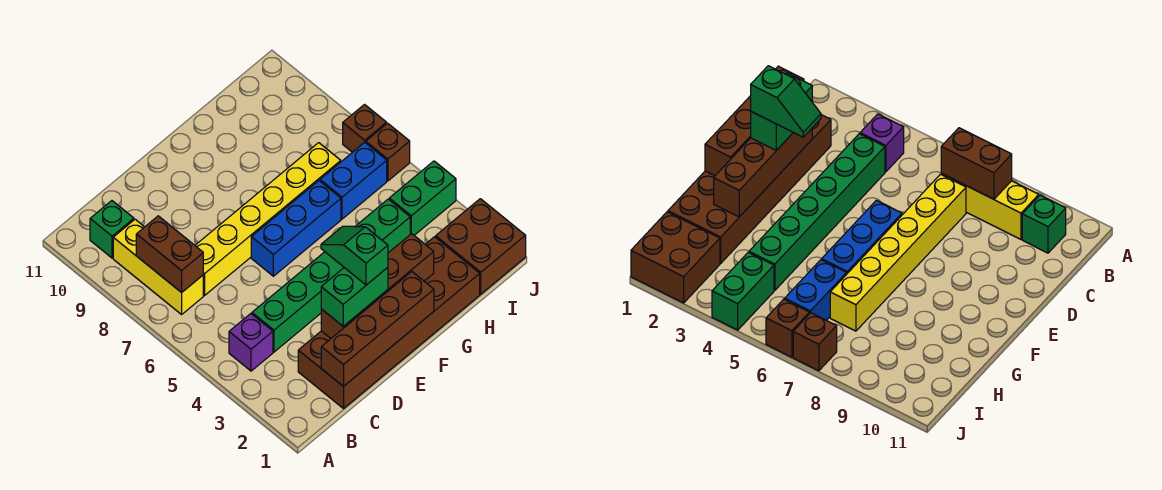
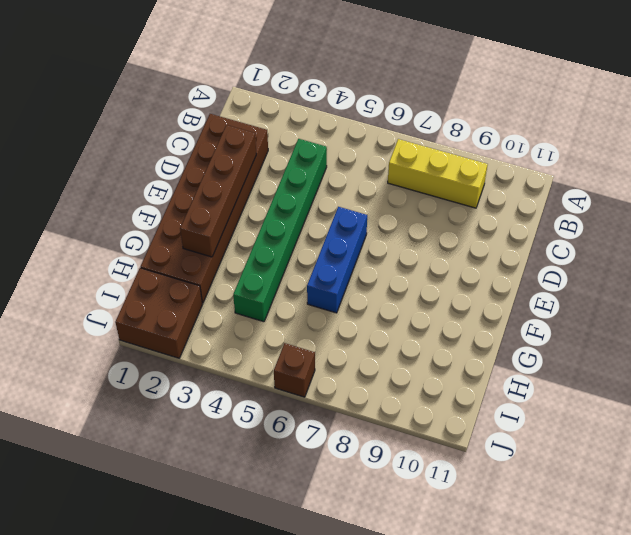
none -> purple 1x1 brick [229,314,273,371]
none -> green 1x1 brick [90,201,134,258]
none -> yellow 1x6 brick [195,143,341,295]

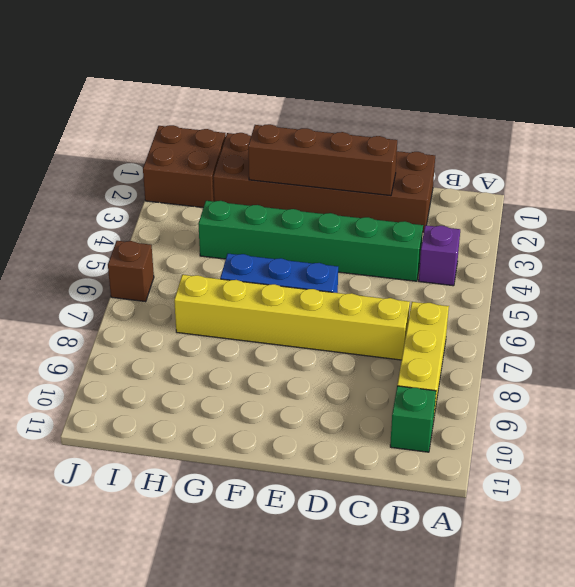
none -> blue 1x2 brick [320,142,387,219]
none -> green 1x2 brick [389,161,456,235]
none -> brown 1x1 brick [343,105,387,152]

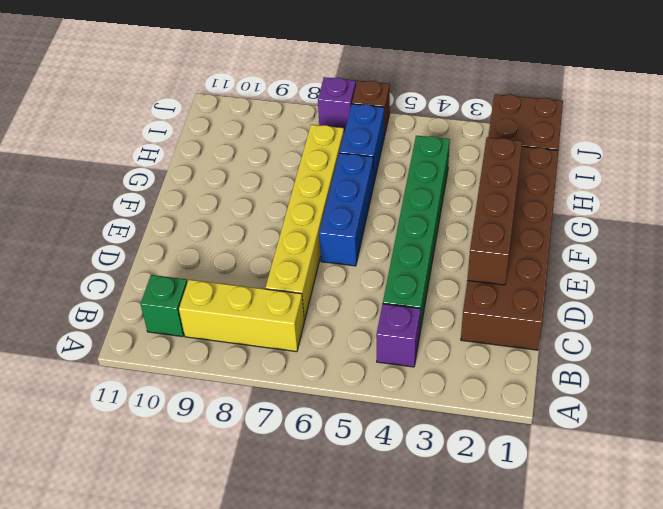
purple 1x1 brick [318,77,356,132] -> brown 1x1 brick [343,105,387,152]
none -> green 1x2 brick [389,161,456,235]
none -> brown 1x2 brick [136,216,203,293]
none -> brown 1x4 brick [321,272,434,387]

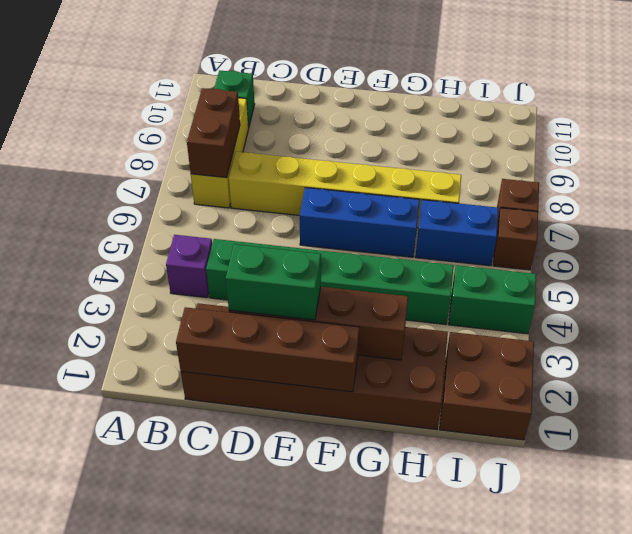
none -> green 1x2 slope [321,226,388,285]

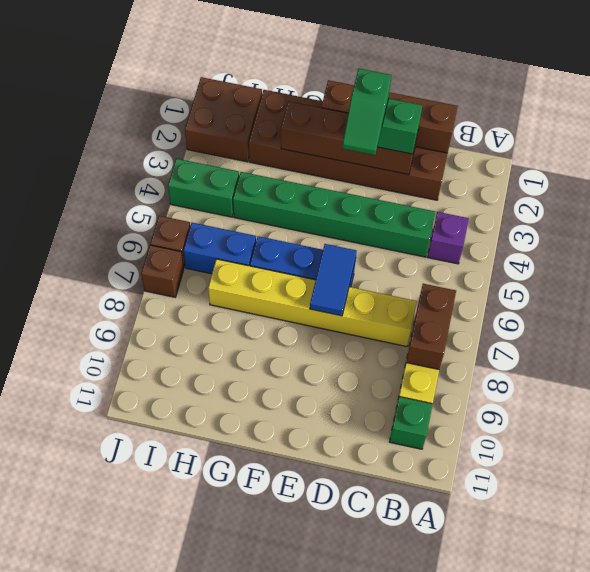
blue 1x2 tile [310,244,357,316] -> none

